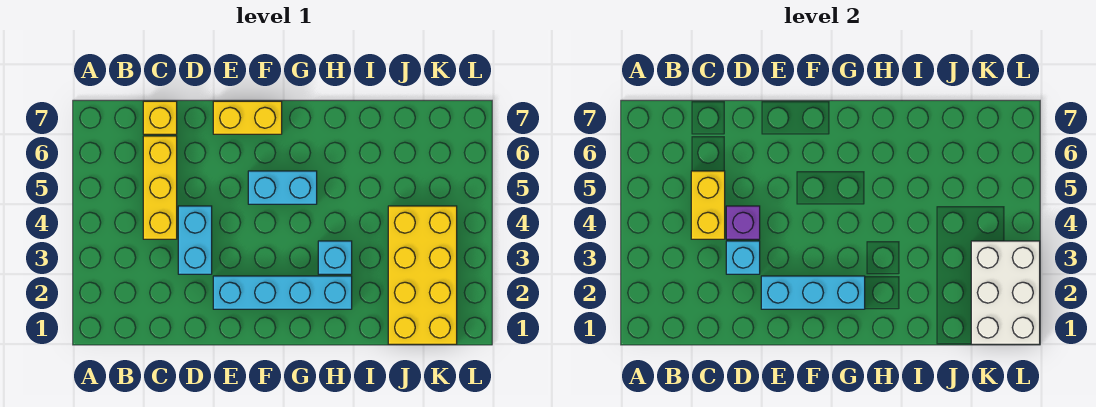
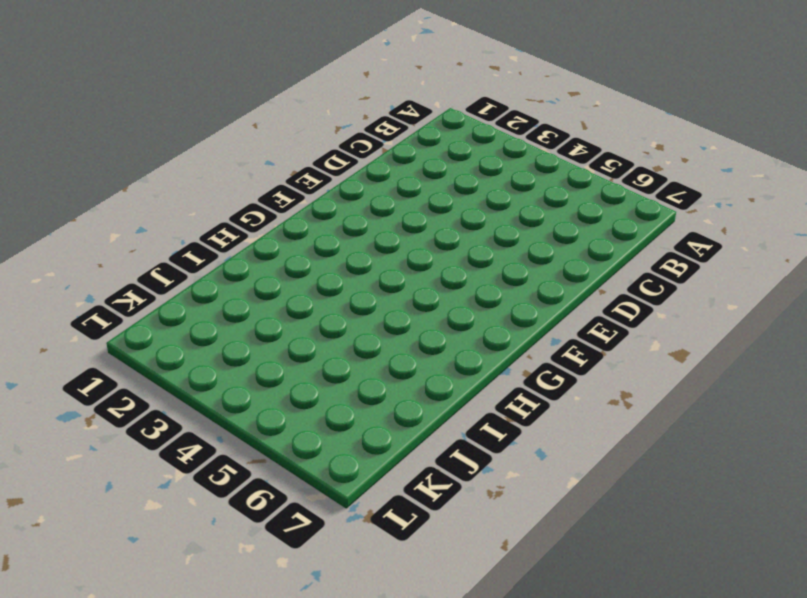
none -> yellow 1x3 brick [143,136,177,239]
none -> yellow 1x1 brick [143,101,177,134]
none -> cyan 1x2 brick [178,206,212,274]

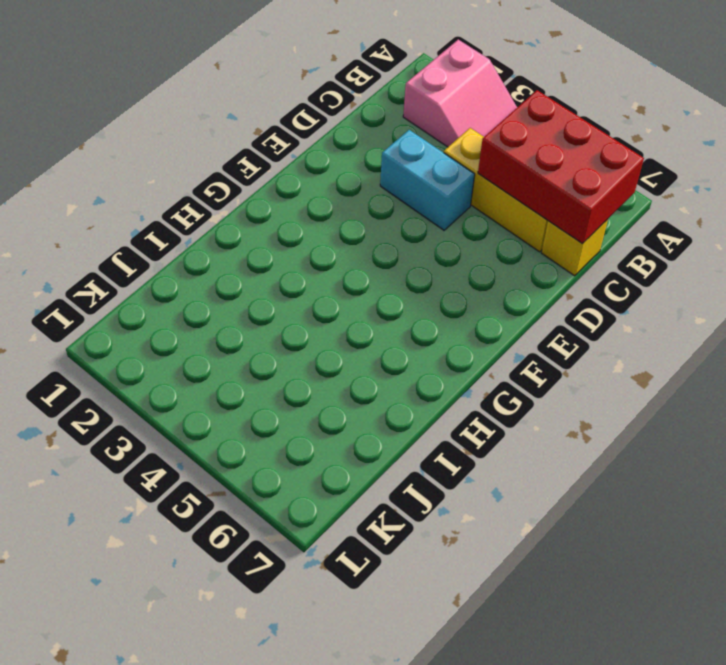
pink 2x2 slope [403,40,517,147] -> none
red 2x3 brick [478,90,644,244] -> yellow 1x2 brick [691,171,725,239]
none -> cyan 1x4 brick [213,276,352,309]
none -> yellow 1x2 brick [213,101,282,134]
none -> cyan 1x2 brick [248,171,317,204]

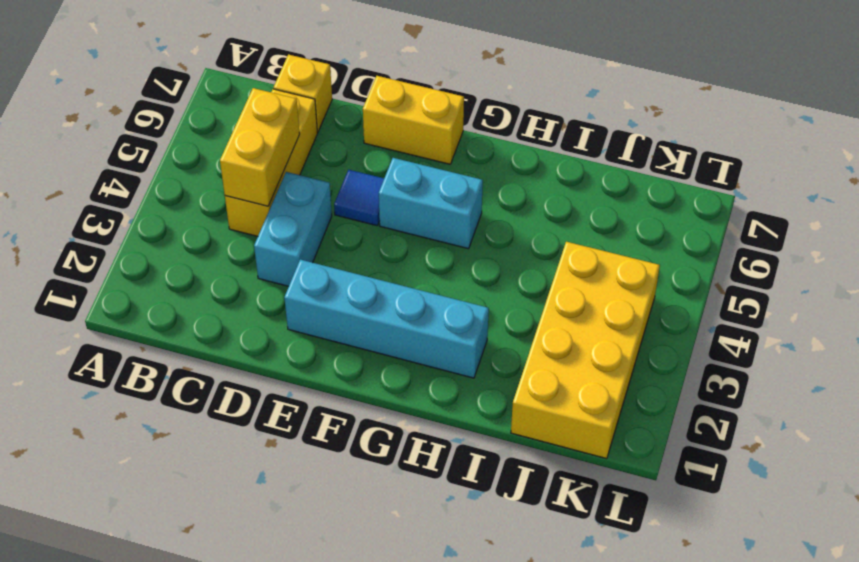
blue 1x1 tile [334,170,384,226] -> none
none -> cyan 1x1 brick [318,241,352,274]
none -> cyan 1x1 brick [726,241,760,274]
none -> purple 1x1 brick [726,206,760,239]

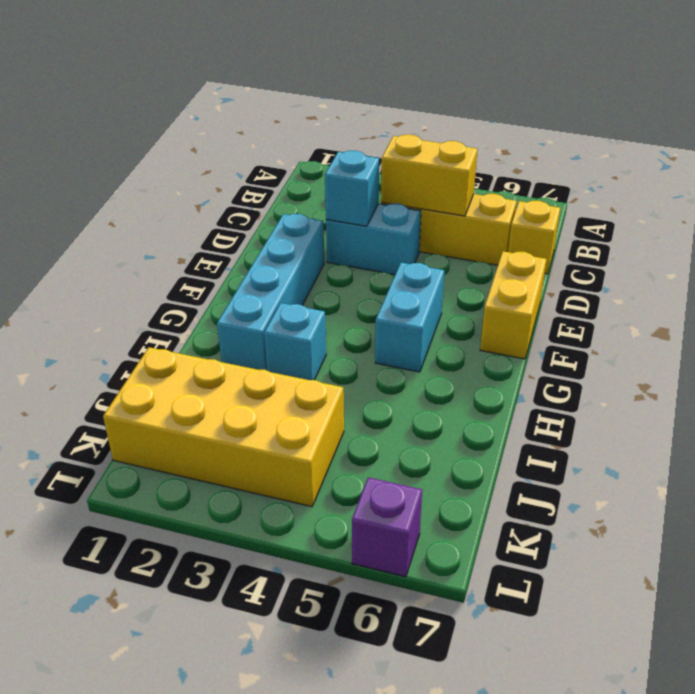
purple 1x1 brick [352,477,422,577] -> purple 1x1 brick moved to [726,206,760,239]
none -> cyan 1x3 brick [761,276,865,309]
none -> white 2x3 brick [971,241,1040,344]

